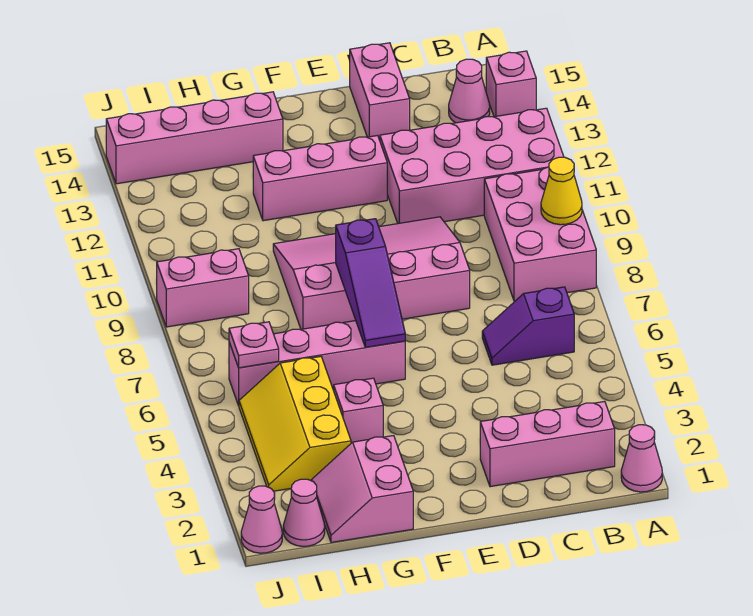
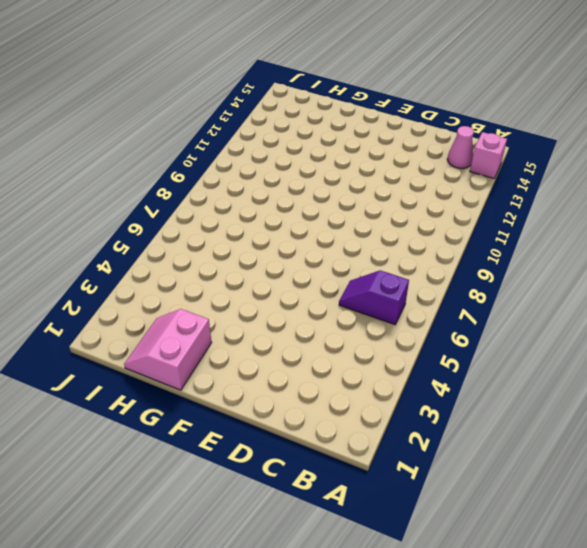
none -> pink 1x1 cone [621,425,662,492]
none -> pink 2x3 brick [484,167,596,301]
none -> pink 2x4 brick [380,108,564,224]

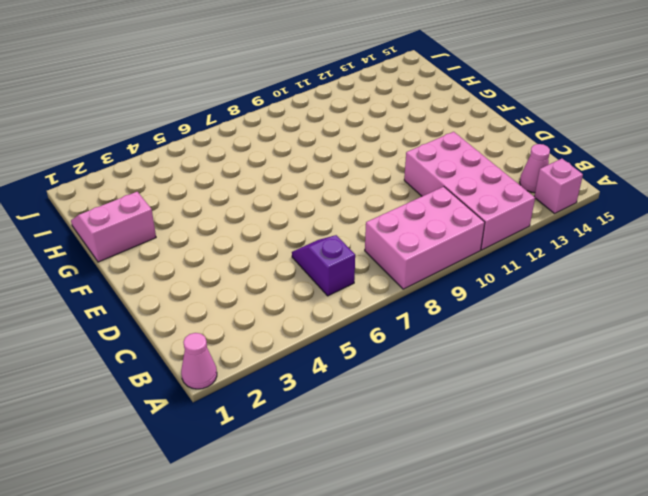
none -> pink 1x3 brick [480,401,615,487]
none -> pink 3x4 slope [273,217,470,329]
none -> pink 1x2 brick [350,43,410,140]

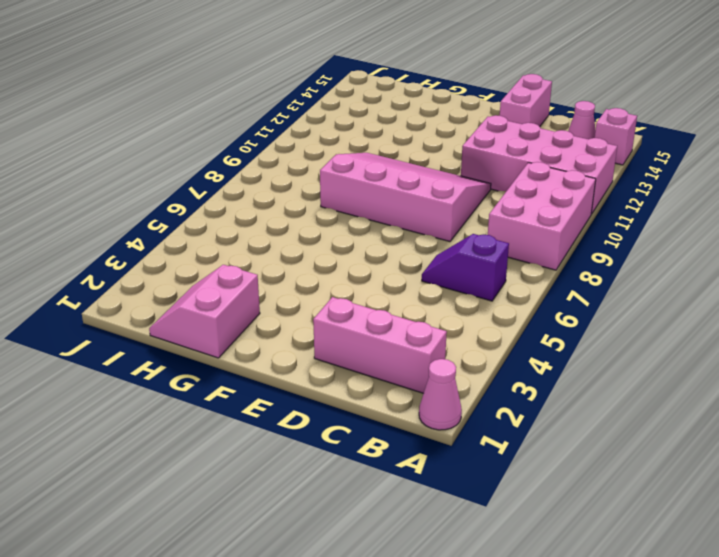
none -> pink 1x3 brick [253,136,387,221]
none -> pink 1x4 brick [229,321,405,406]
none -> pink 1x1 brick [334,378,383,443]

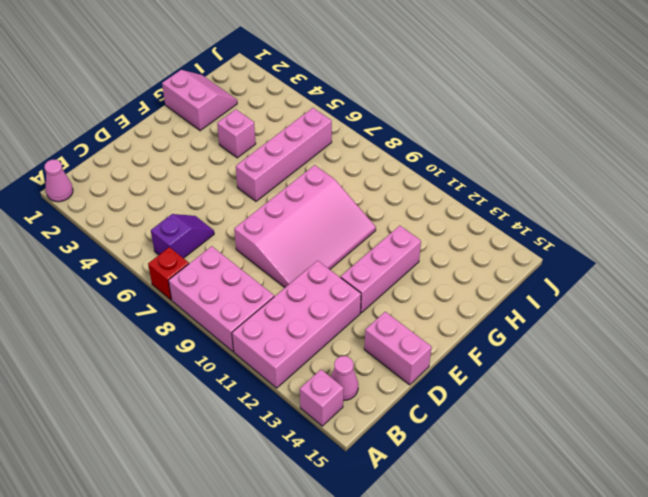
red 1x1 brick [148,247,189,300] -> none
none -> pink 1x3 brick [480,401,615,487]
none -> pink 1x4 brick [106,92,283,184]
none -> yellow 2x3 slope [239,357,351,491]

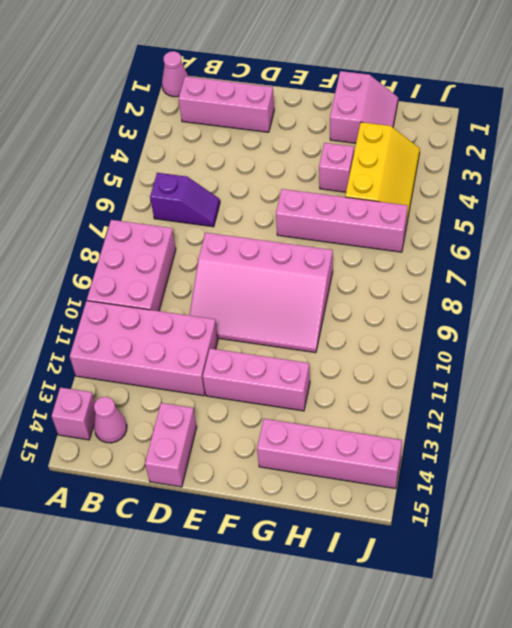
none -> pink 1x1 cone [283,479,325,546]
none -> pink 1x2 brick [157,249,249,327]
none -> pink 1x1 cone [241,486,282,553]

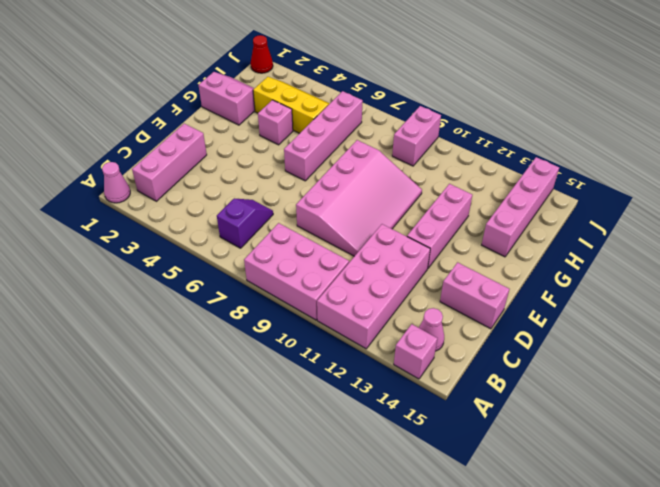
red 1x1 cone [251,35,273,73] -> pink 1x1 cone [241,486,282,553]
none -> pink 1x1 cone [283,479,325,546]
none -> yellow 1x1 cone [541,157,582,225]
none -> purple 1x3 slope [335,219,405,347]

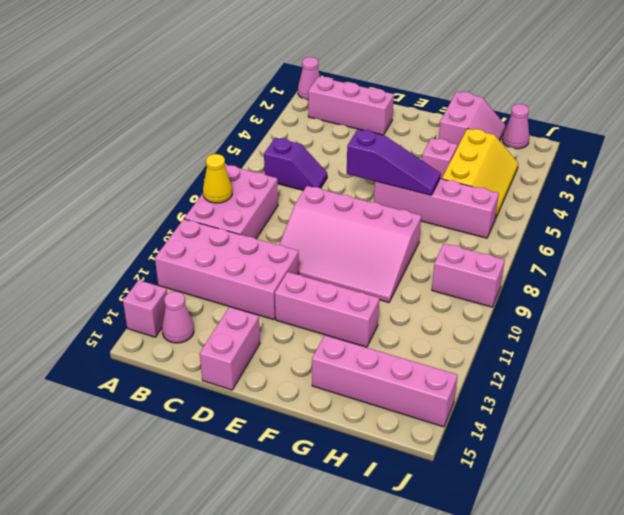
purple 1x3 slope [347,129,441,195] -> purple 1x3 slope turned to [335,219,405,347]
none -> pink 1x1 cone [241,486,282,553]
none -> pink 1x1 plate [229,322,279,368]

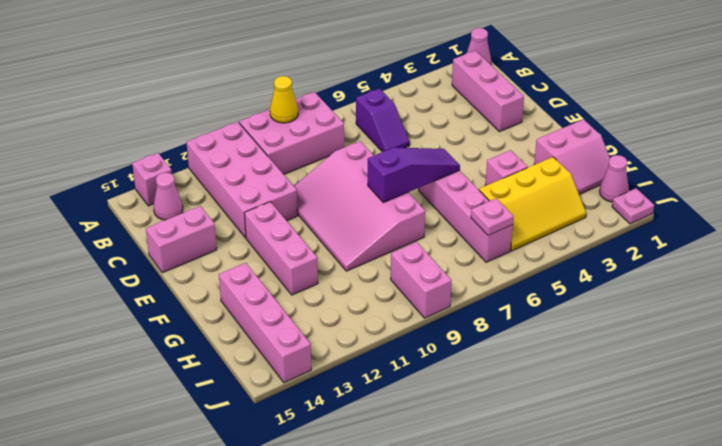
pink 1x1 plate [612,188,654,224] -> pink 1x1 cone [241,486,282,553]

